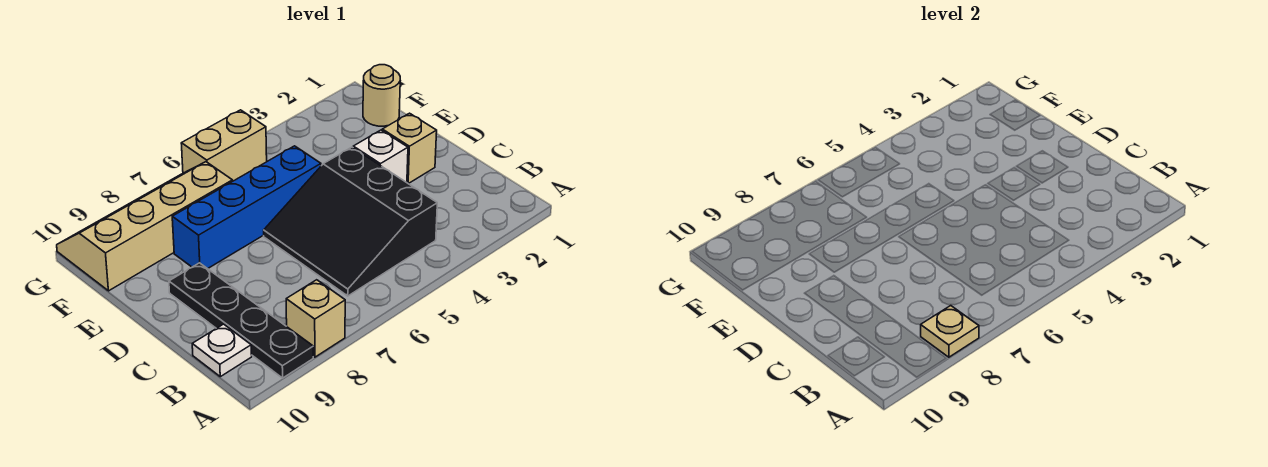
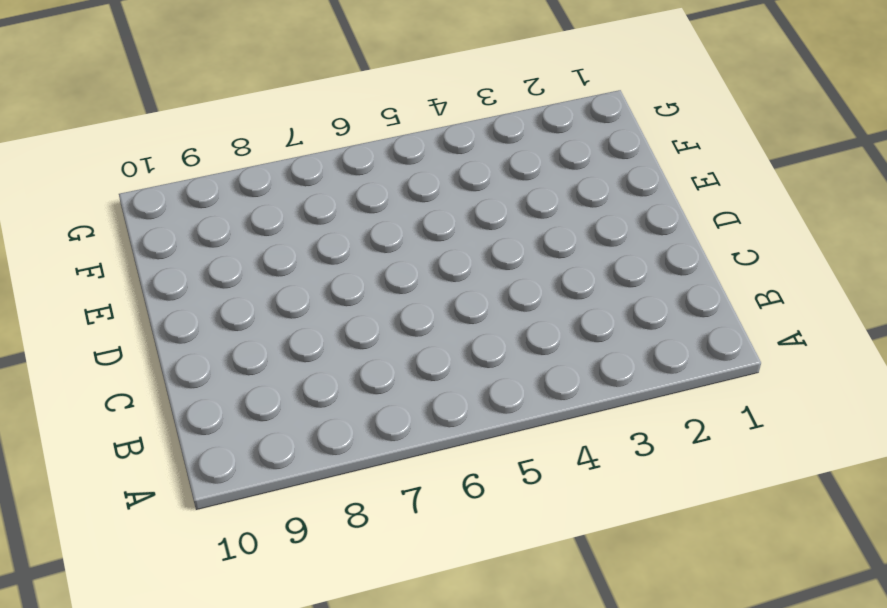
none -> tan 1x1 brick [286,280,345,357]
none -> black 1x4 plate [169,263,313,378]

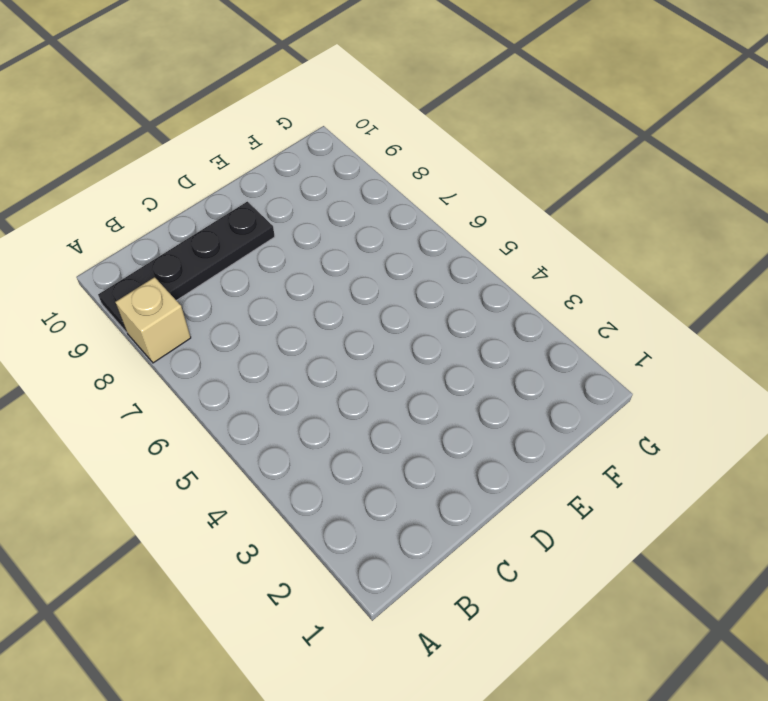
none -> black 3x3 slope [264,147,437,296]
none -> white 1x1 plate [192,324,252,377]

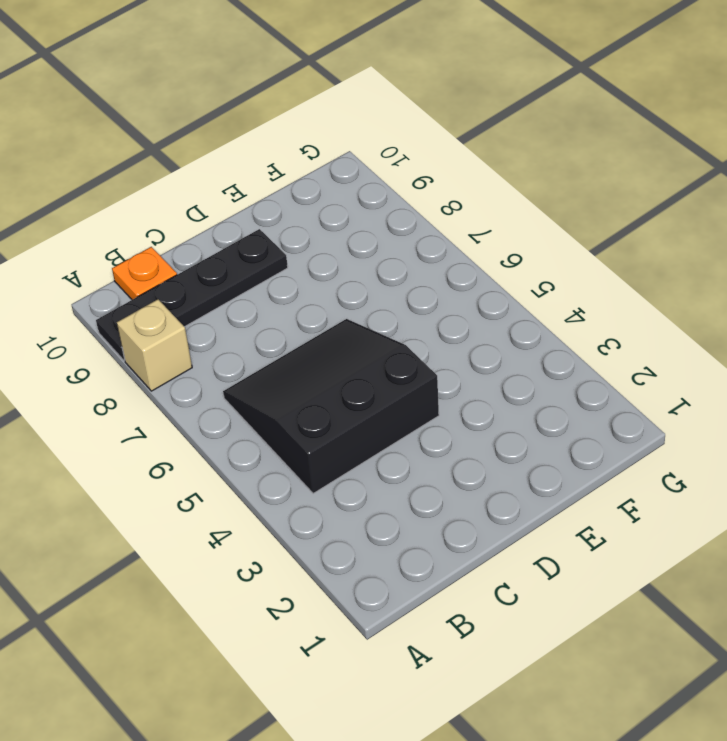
orange 1x1 plate [112,247,177,300] -> white 1x1 plate [192,324,252,377]
none -> tan 1x1 brick [382,113,437,184]
none -> white 1x1 brick [353,130,408,183]

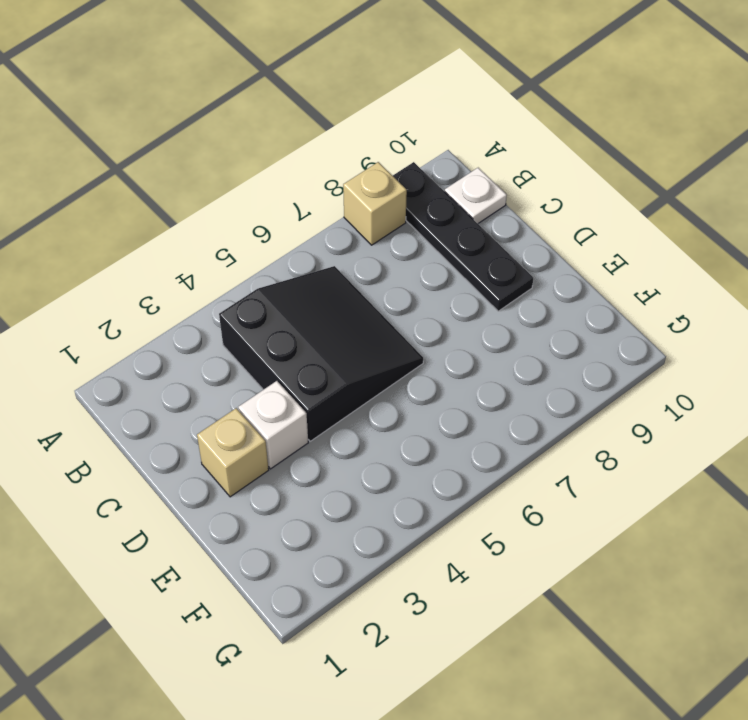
none -> blue 1x4 brick [172,146,321,269]
none -> tan 1x1 round brick [363,65,400,126]

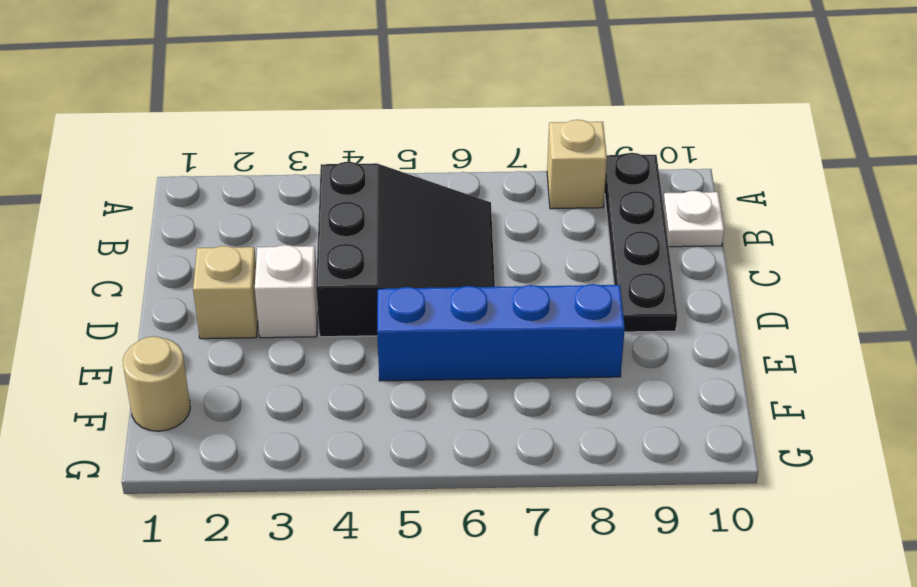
none -> tan 2x4 slope [57,162,233,291]
none -> tan 1x2 brick [181,110,267,181]

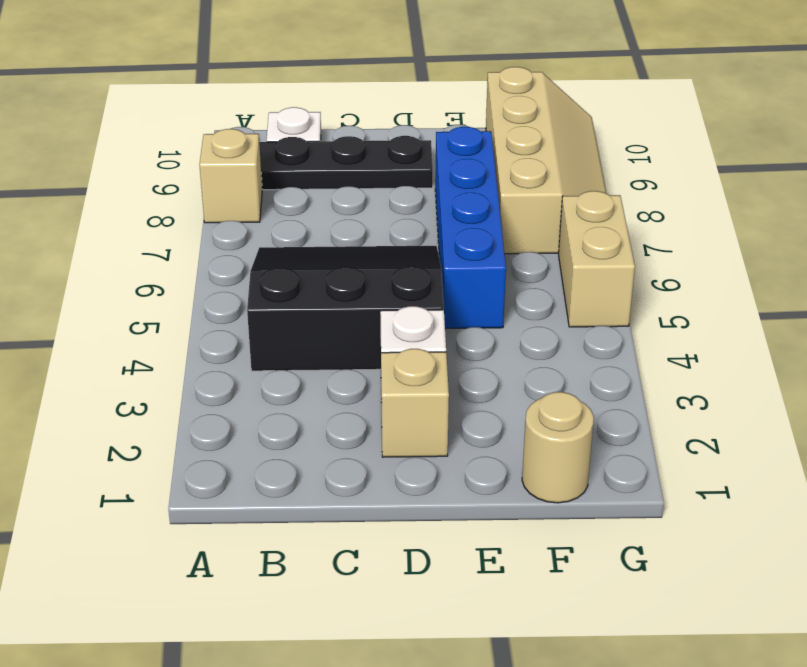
none -> tan 1x1 plate [921,306,979,357]

